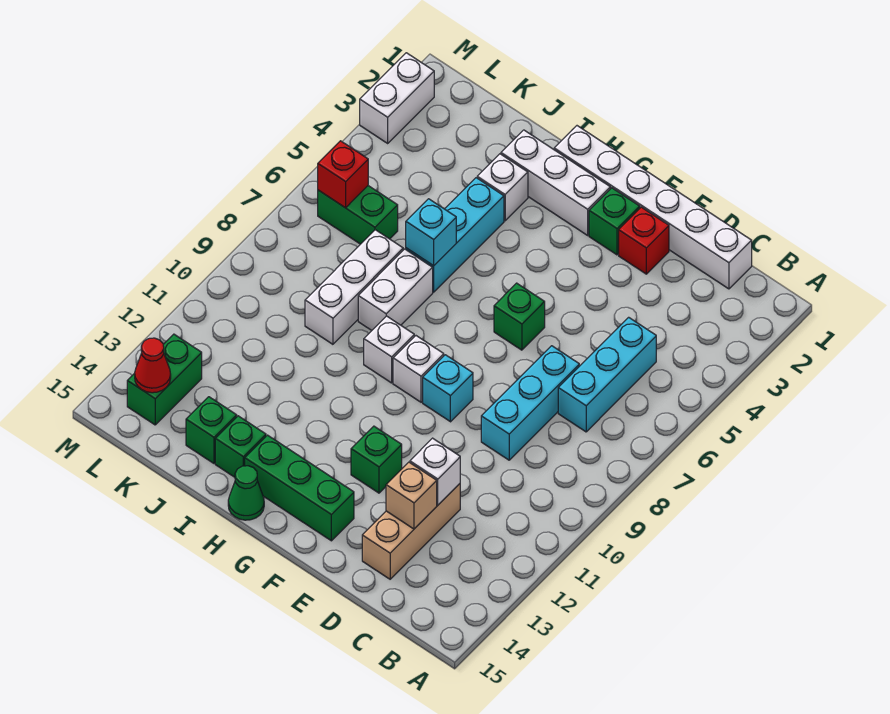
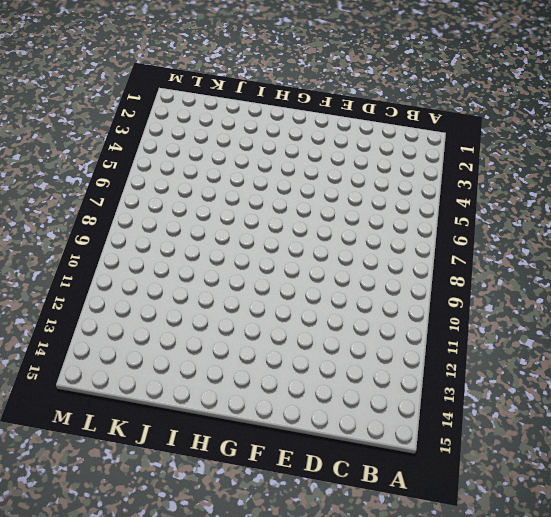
none -> white 1x6 brick [554,126,752,289]
none -> cyan 1x3 brick [558,317,656,432]
none -> cyan 1x3 brick [481,346,579,460]

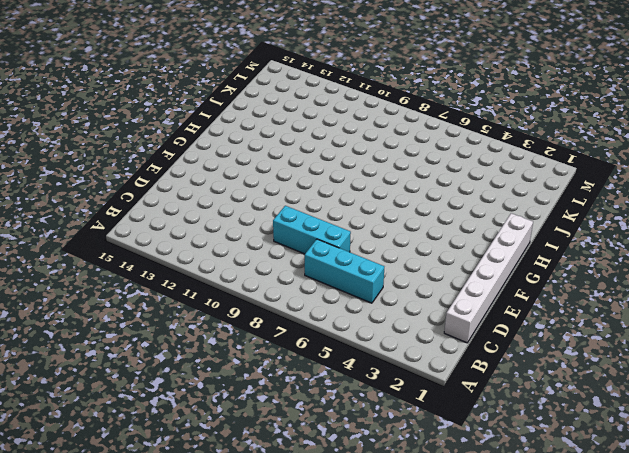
none -> tan 1x3 brick [362,484,460,579]
none -> red 1x1 brick [619,207,669,274]
none -> green 1x1 brick [589,188,640,255]

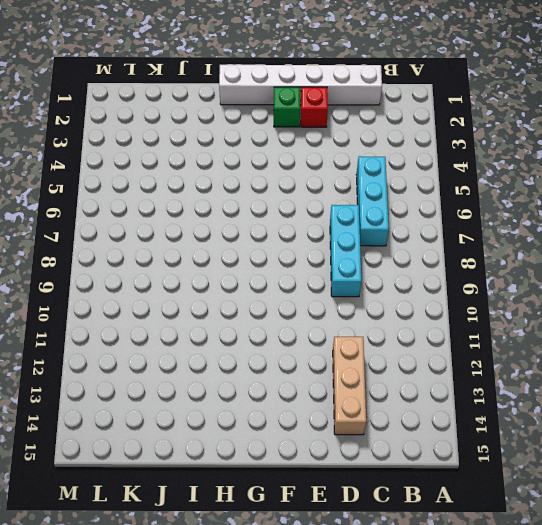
none -> green 1x1 brick [494,283,545,350]
none -> cyan 1x1 brick [423,355,473,422]
none -> green 1x1 brick [351,426,402,493]

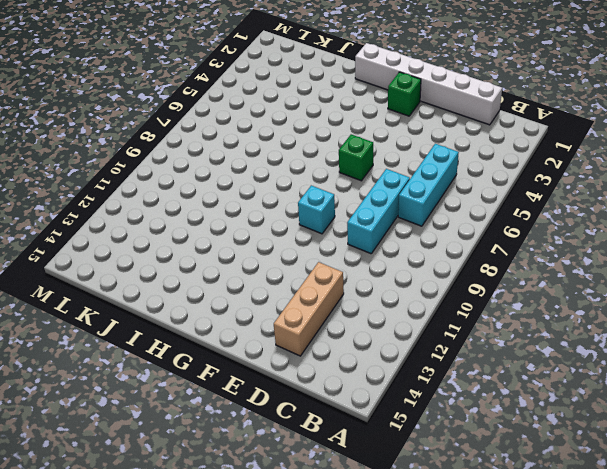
none -> red 1x1 brick [619,207,669,274]
none -> green 1x1 brick [351,426,402,493]
none -> green 1x3 brick [245,435,354,541]

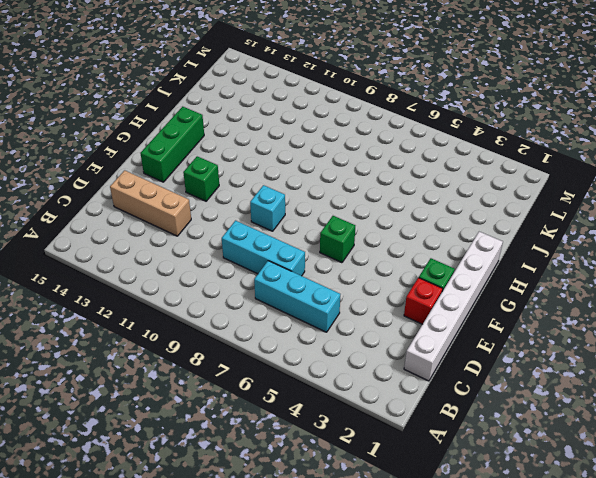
none -> white 1x3 brick [501,130,610,235]
none -> white 1x1 brick [393,336,444,402]
none -> white 1x1 brick [364,316,414,383]

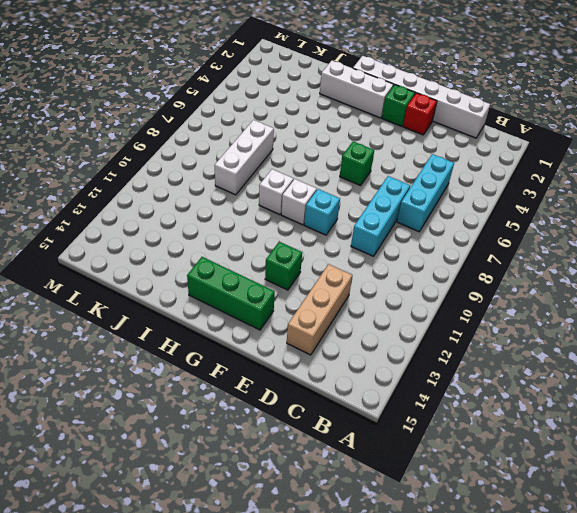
none -> green 1x1 cone [228,466,264,520]
none -> white 1x1 brick [477,154,528,221]
none -> cyan 1x3 brick [406,178,504,292]

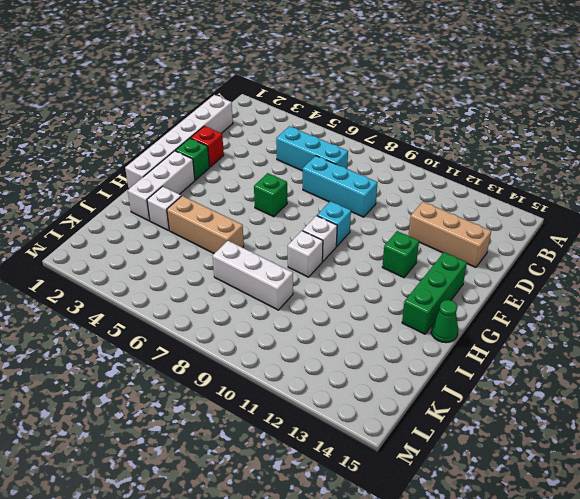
tan 1x3 brick [167,196,244,253] -> cyan 1x3 brick [406,178,504,292]
none -> white 1x2 brick [358,249,433,330]
none -> green 1x1 brick [215,416,266,477]
none -> green 1x1 brick [186,397,237,463]

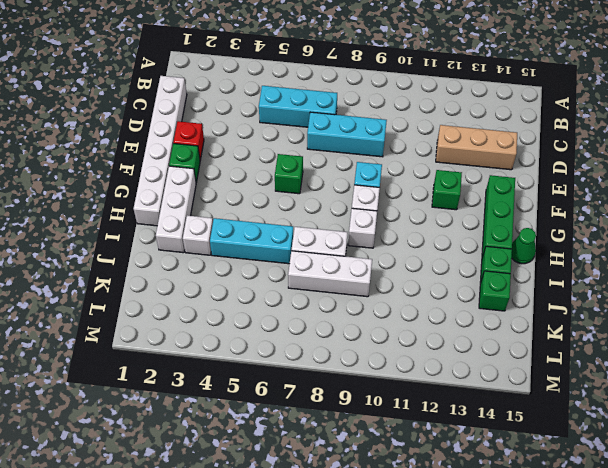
none -> green 1x2 brick [318,186,398,244]
none -> green 1x2 brick [127,334,202,425]
none -> white 1x2 brick [360,53,434,143]

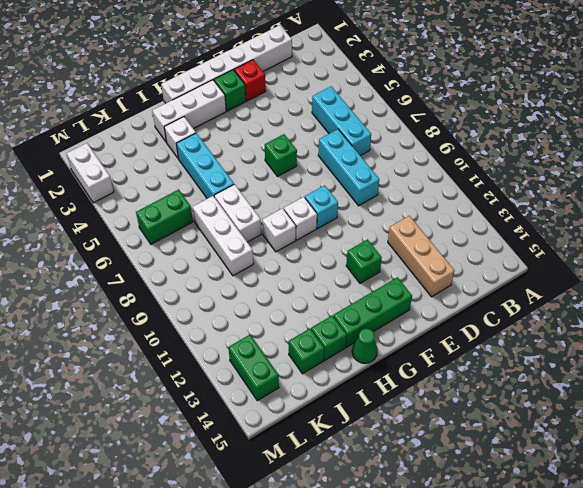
none -> white 1x1 brick [410,438,460,505]
none -> tan 1x1 brick [386,462,437,529]
none -> cyan 1x1 brick [406,199,456,266]

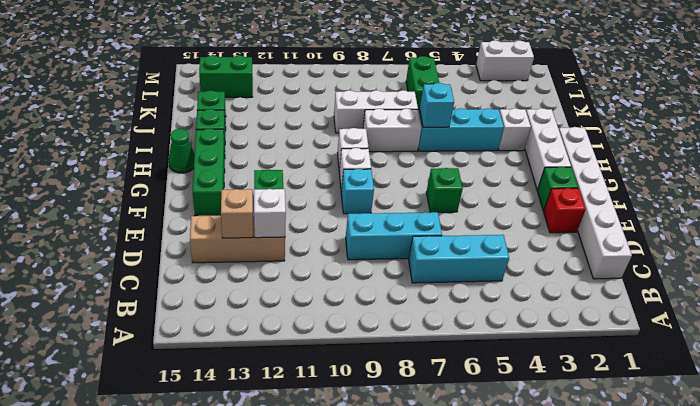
none -> red 1x1 brick [318,141,368,208]
none -> red 1x1 cone [135,338,171,393]

